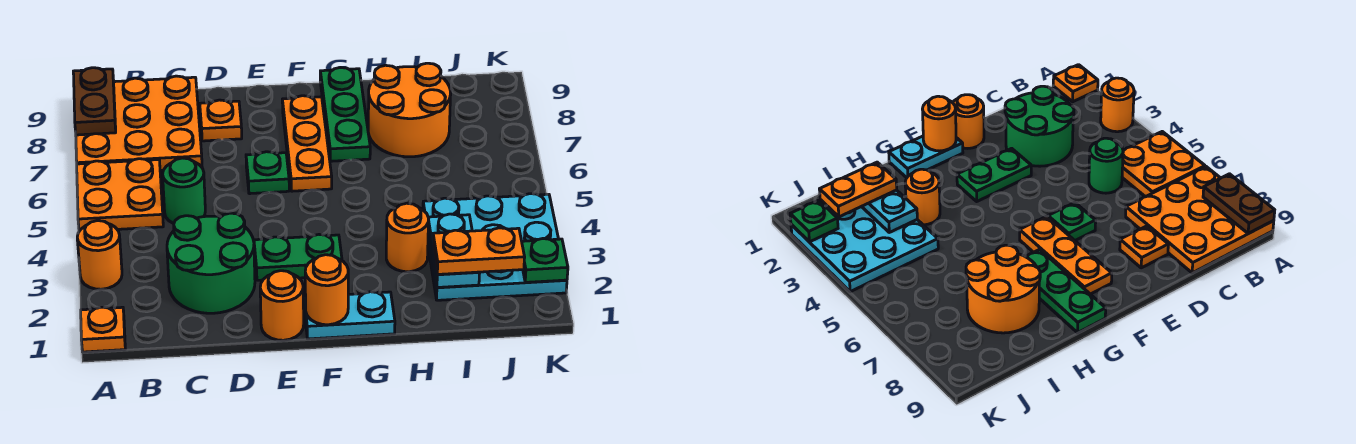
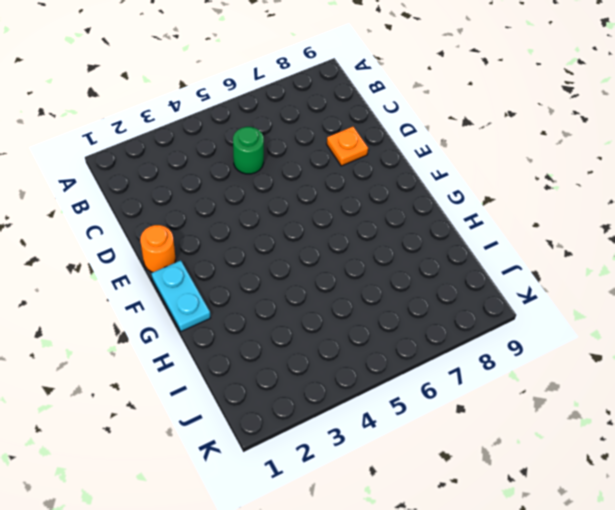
none -> orange 1x1 plate [81,307,125,352]
none -> orange 1x1 round brick [77,221,122,289]
none -> orange 2x2 plate [77,159,163,231]

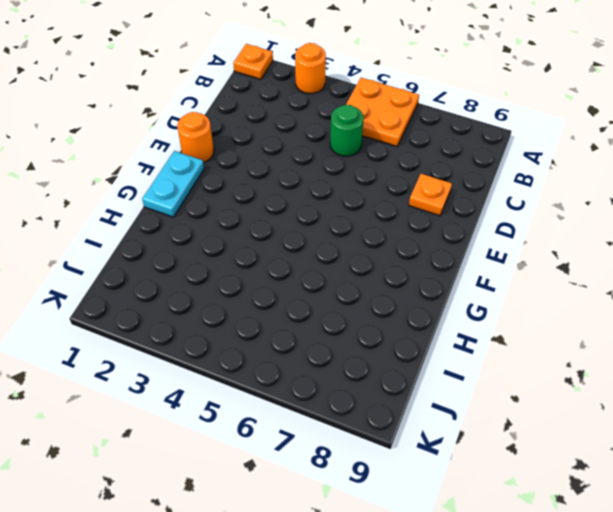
none -> orange 3x3 plate [76,76,202,171]
none -> green 2x2 round brick [167,213,255,313]
none -> green 1x2 plate [254,235,342,280]

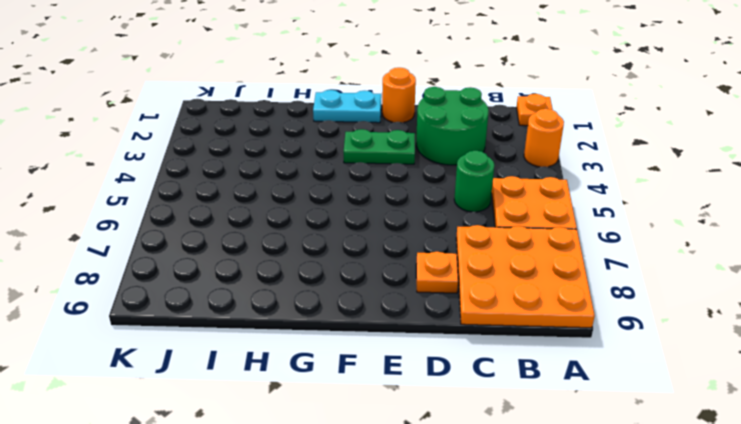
none -> green 1x1 plate [246,152,289,194]
none -> orange 1x3 plate [282,96,332,191]
none -> green 1x3 plate [320,68,370,161]

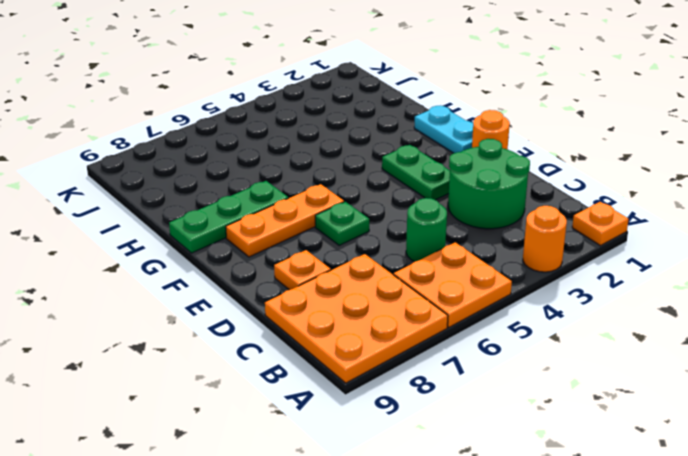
none -> orange 1x1 round brick [386,203,429,272]
none -> orange 2x2 round brick [368,63,451,157]
none -> cyan 3x3 plate [423,194,567,300]

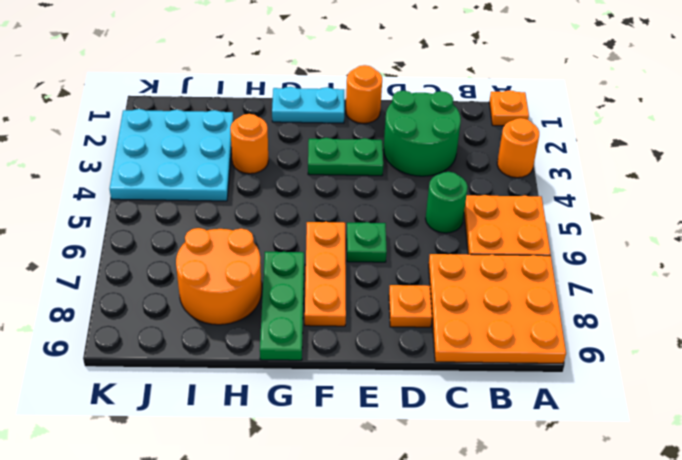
none -> brown 1x2 plate [73,68,116,135]
none -> orange 1x1 round brick [305,255,348,325]
none -> cyan 1x2 plate [428,214,480,287]

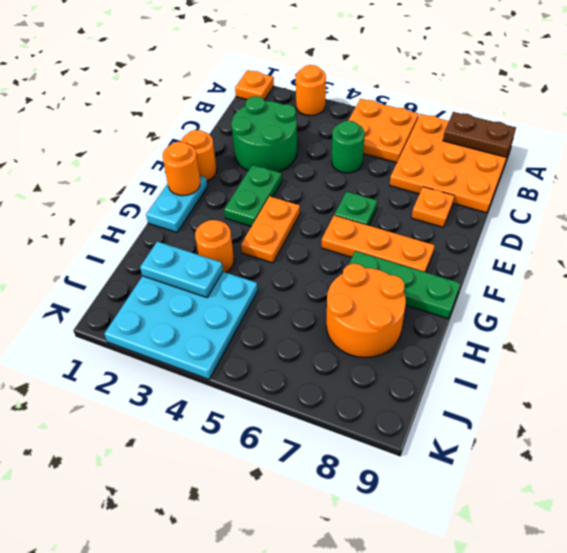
orange 1x2 plate [241,196,300,263] -> orange 1x2 plate moved to [433,228,525,274]
none -> green 1x1 plate [522,239,568,282]

